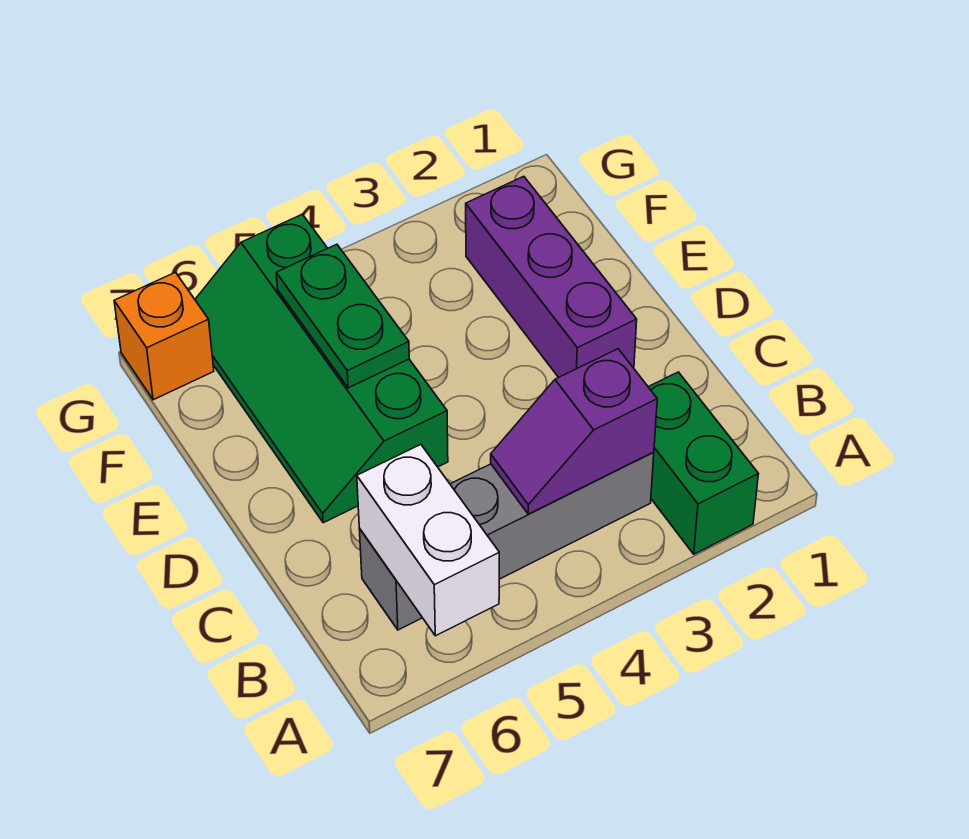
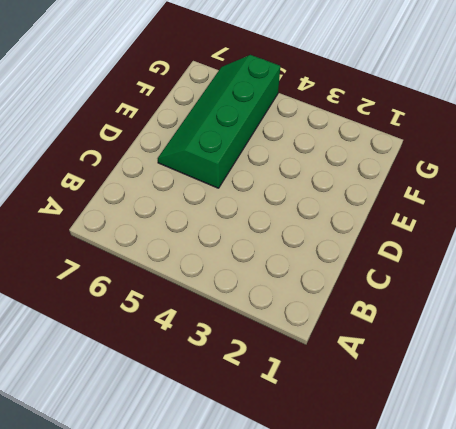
none -> green 1x2 brick [649,372,758,554]
none -> grey 1x4 brick [359,452,654,630]

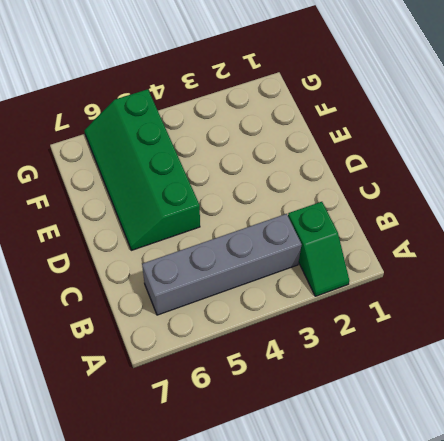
green 1x2 slope [288,202,349,296] -> green 1x2 brick [649,372,758,554]
none -> purple 1x3 brick [466,176,637,377]
none -> orange 1x1 brick [114,272,214,400]

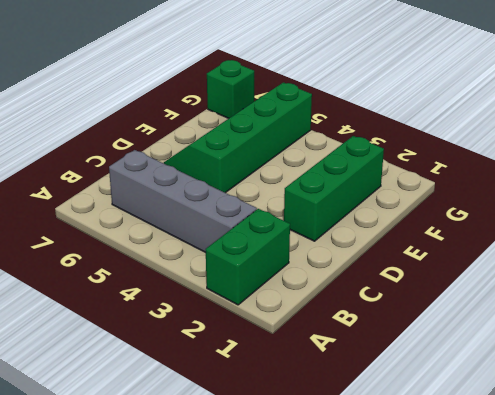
green 1x3 brick [284,136,384,241] -> purple 1x3 brick [466,176,637,377]
green 1x1 brick [207,60,254,118] -> orange 1x1 brick [114,272,214,400]
none -> white 1x2 brick [357,445,499,636]
none -> purple 1x2 slope [491,349,657,514]

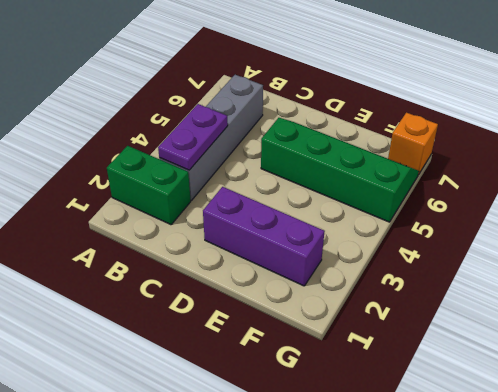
purple 1x2 plate [158,104,228,170] -> purple 1x2 slope [491,349,657,514]
none -> white 1x2 brick [357,445,499,636]
none -> green 1x2 plate [276,244,409,388]

